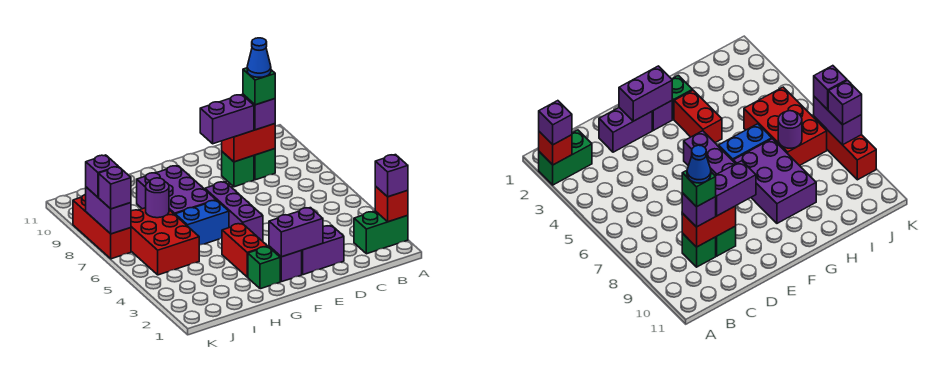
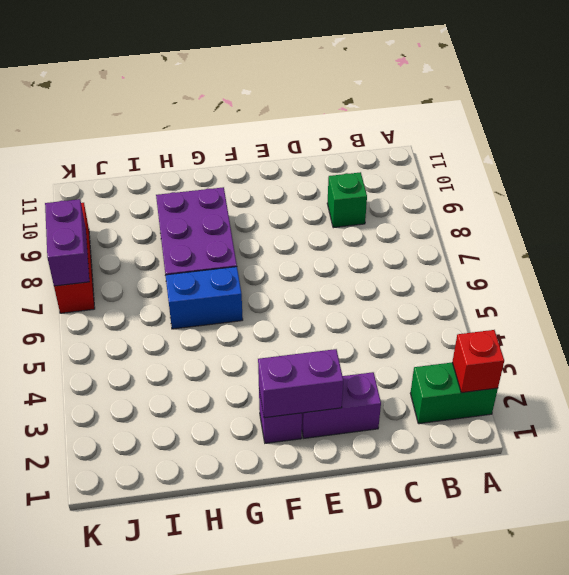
none -> green 1x1 brick [222,152,254,187]
none -> purple 1x3 brick [205,182,263,241]
none -> green 1x1 brick [248,247,280,289]

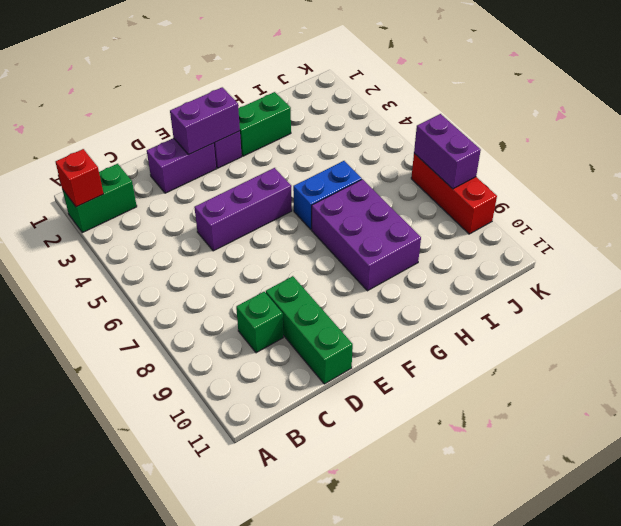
purple 1x3 brick [194,168,292,251] -> purple 1x3 brick turned to [205,182,263,241]
green 1x3 brick [266,276,353,384] -> green 1x1 brick [222,152,254,187]
green 1x2 brick [238,92,291,156] -> green 1x1 brick [248,247,280,289]
none -> red 1x2 brick [222,223,267,277]
none -> red 2x3 brick [131,208,199,275]
none -> red 1x2 brick [222,124,275,162]

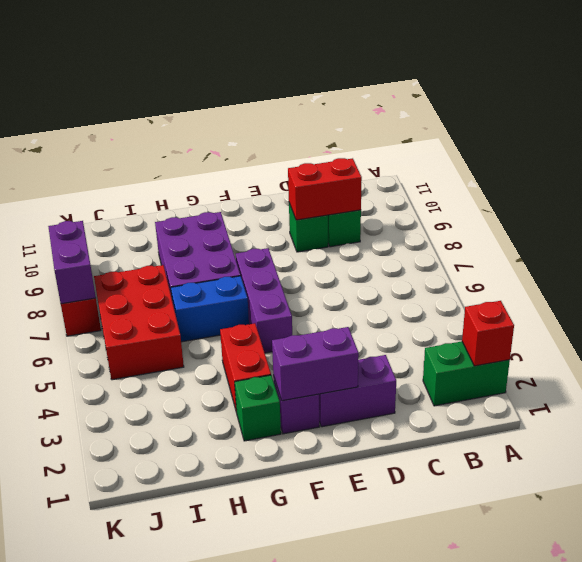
none -> purple 1x1 round brick [146,178,169,218]
none -> purple 1x1 brick [375,155,408,197]
none -> purple 1x1 brick [243,94,275,130]

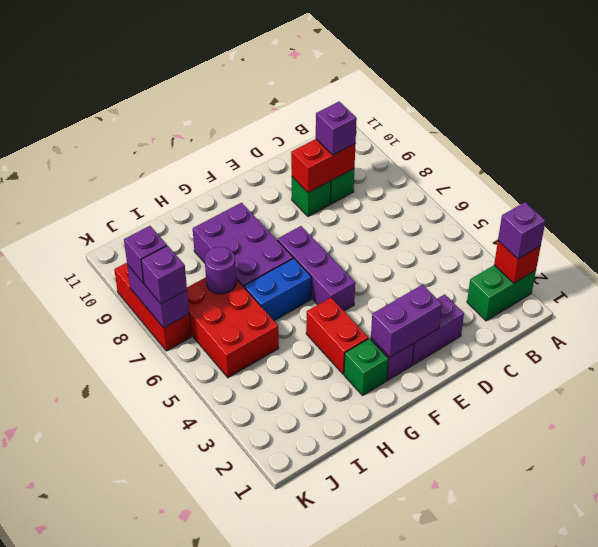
none -> purple 1x2 brick [200,95,254,144]
none -> green 1x1 brick [243,68,275,105]
none -> blue 1x1 cone [247,38,271,77]

